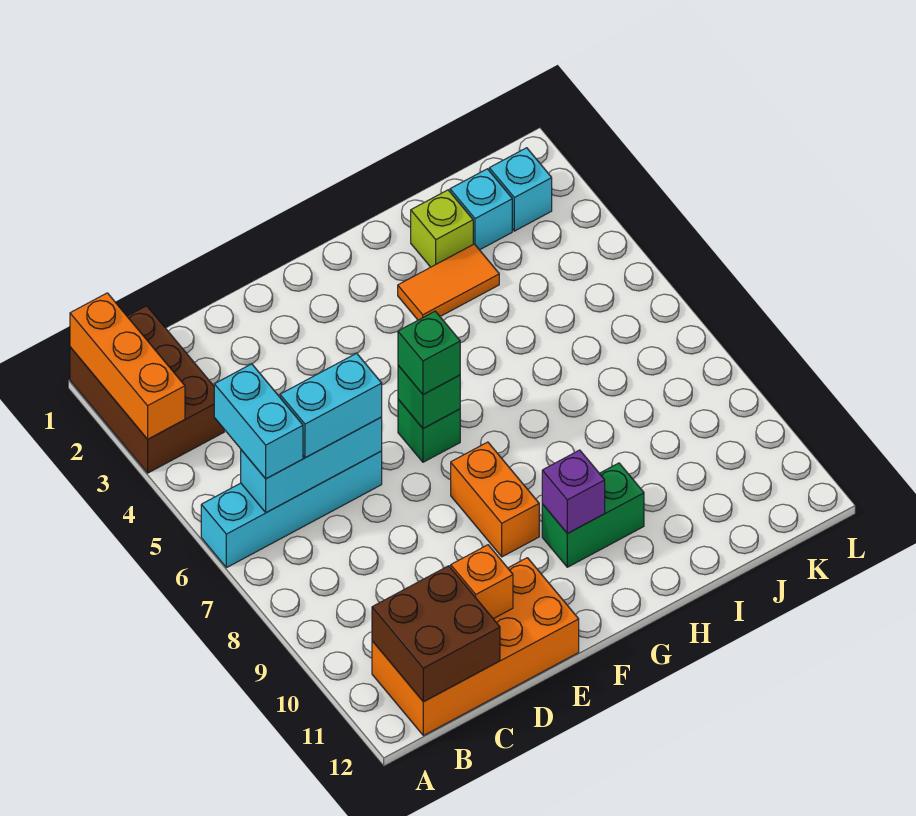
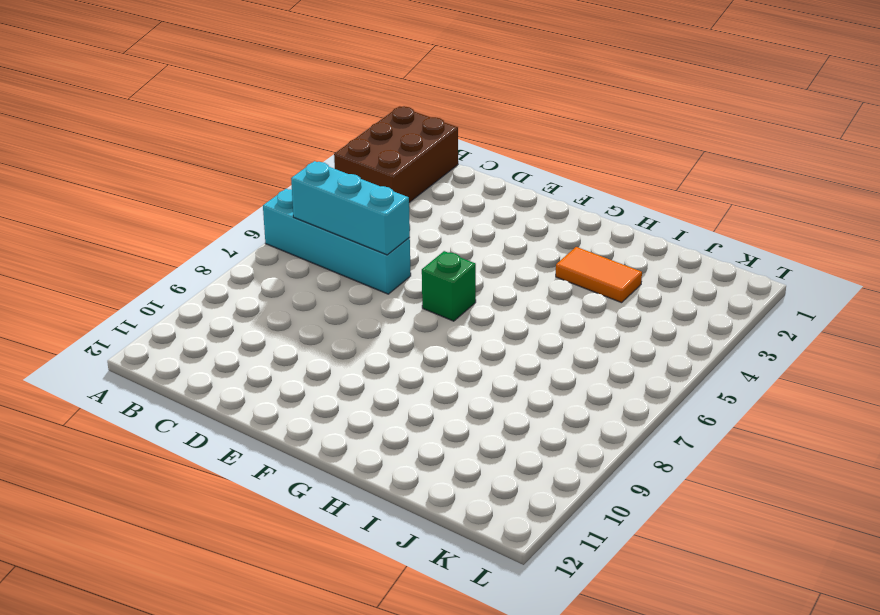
none -> orange 2x4 brick [372,558,579,736]
none -> orange 1x2 brick [451,442,539,557]
none -> green 1x2 brick [542,463,644,567]

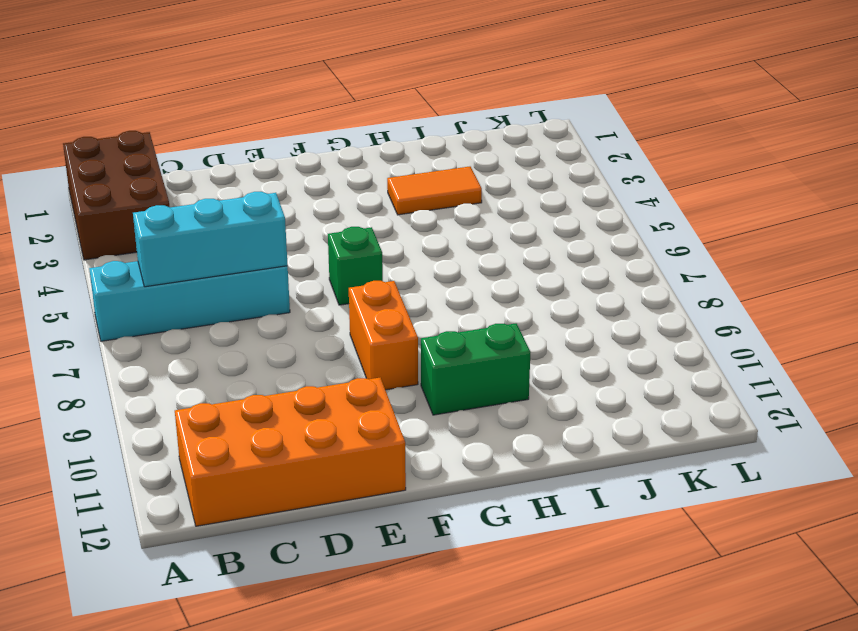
none -> lime 1x1 brick [411,190,473,267]
none -> cyan 1x1 brick [450,169,512,250]
none -> cyan 1x1 brick [489,148,552,231]

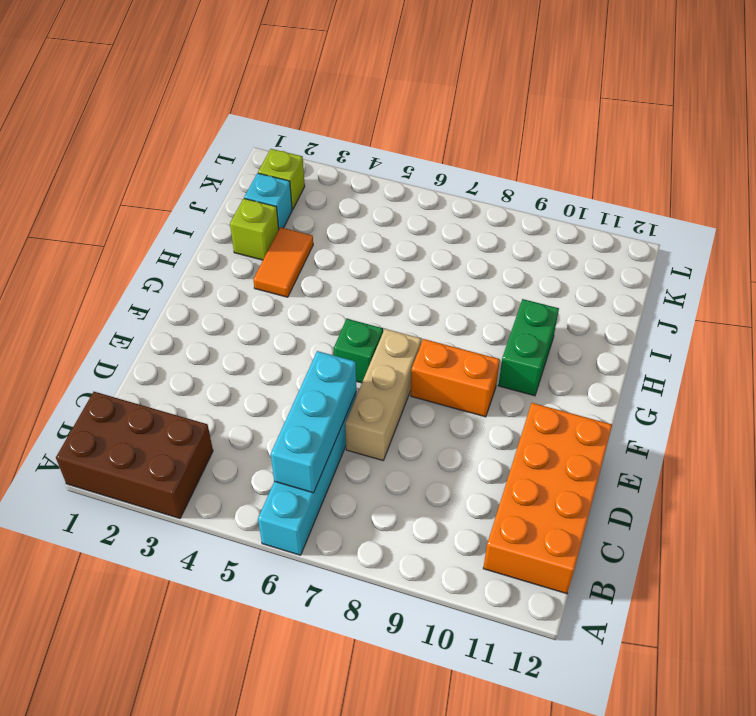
tan 1x3 brick [345,329,421,460] -> none
lime 1x1 brick [258,149,305,210] -> cyan 1x1 brick [489,148,552,231]
none -> orange 1x3 brick [70,293,185,439]
none -> brown 2x2 brick [372,566,500,702]
none -> orange 1x1 brick [451,545,513,619]

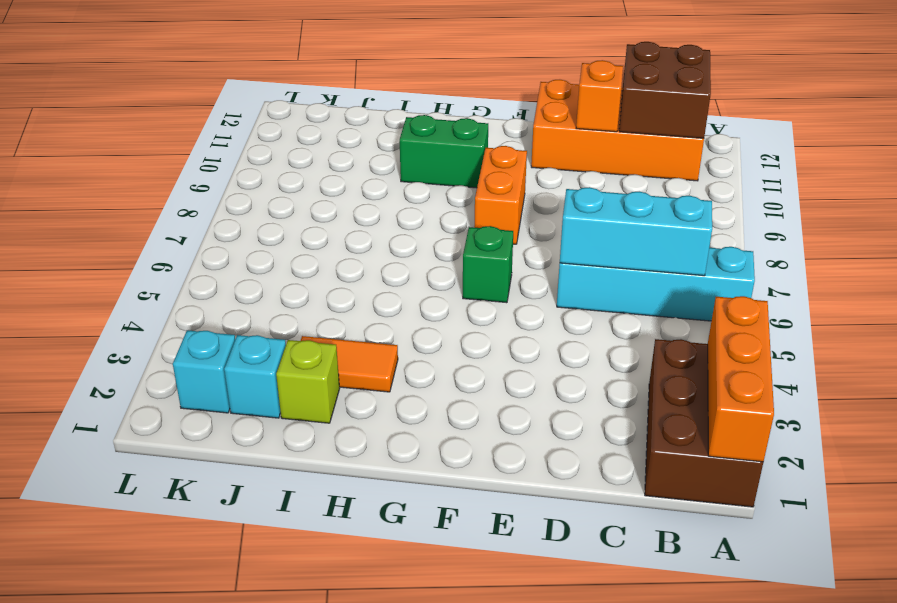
none -> green 1x1 brick [398,365,460,428]
none -> purple 1x1 brick [542,450,605,533]
none -> cyan 1x2 brick [214,364,303,479]

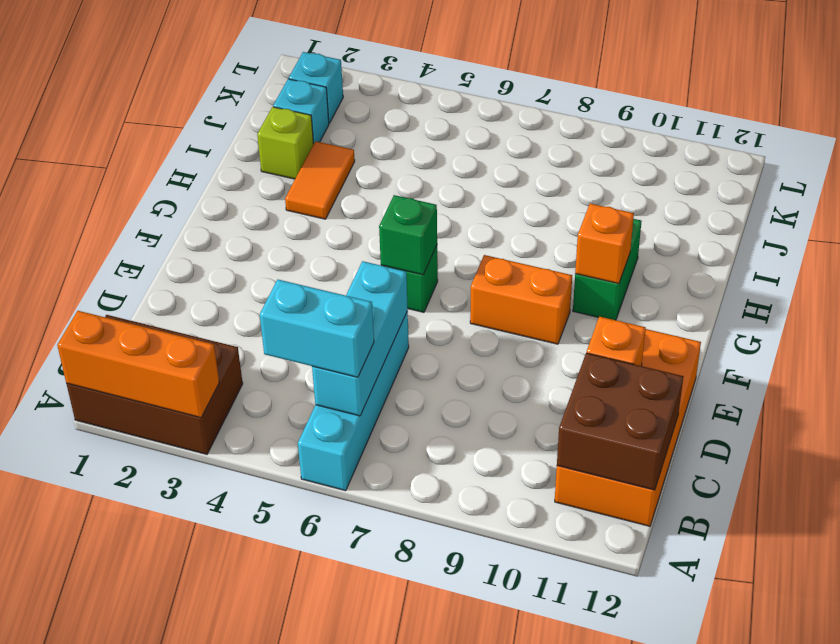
orange 1x1 brick [575,204,634,284] -> purple 1x1 brick [542,450,605,533]
none -> cyan 1x2 brick [280,353,382,458]
none -> green 1x1 brick [398,311,460,395]

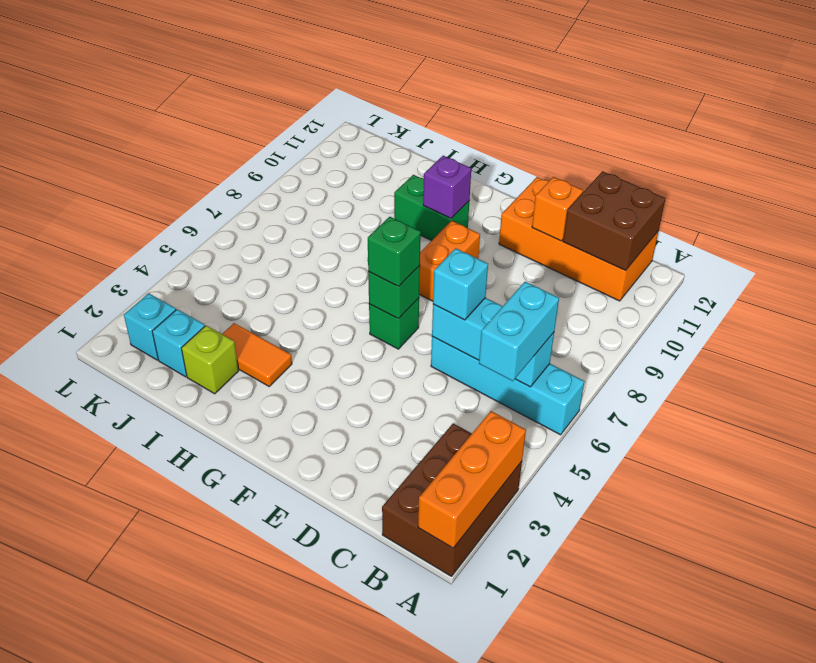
cyan 1x1 brick [433,248,488,320] -> cyan 1x2 brick [280,353,382,458]

